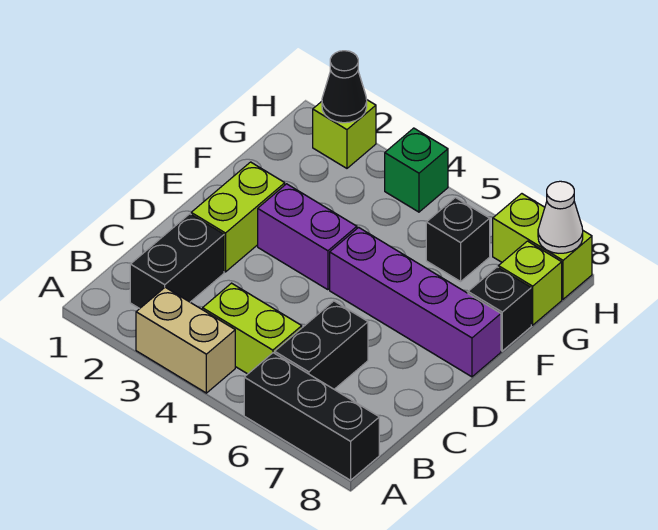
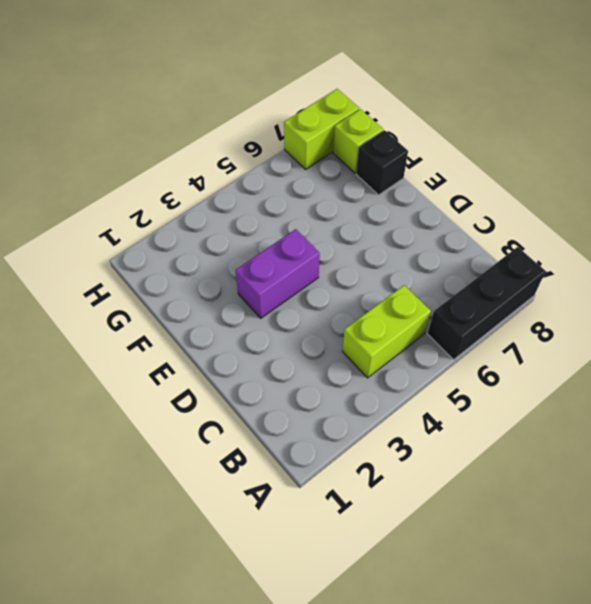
none -> tan 1x2 brick [136,287,235,393]
none -> black 1x2 brick [130,214,224,309]
none -> black 1x2 brick [275,301,368,389]

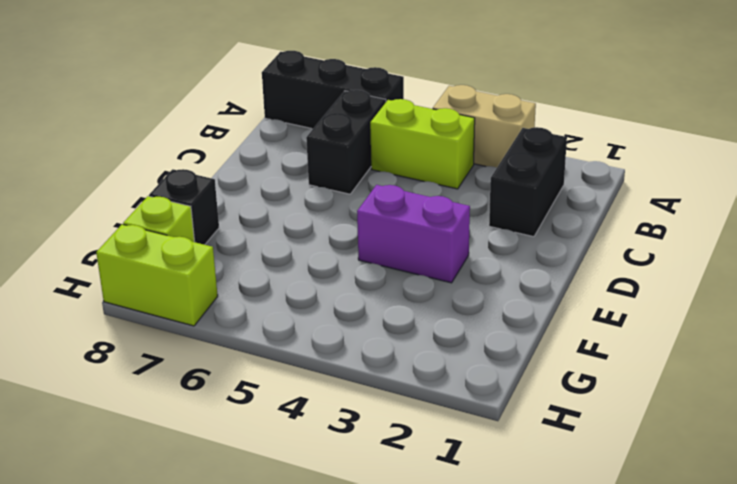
none -> lime 1x2 brick [191,162,285,272]
none -> purple 1x4 brick [330,227,501,377]
none -> black 1x1 brick [426,198,490,281]

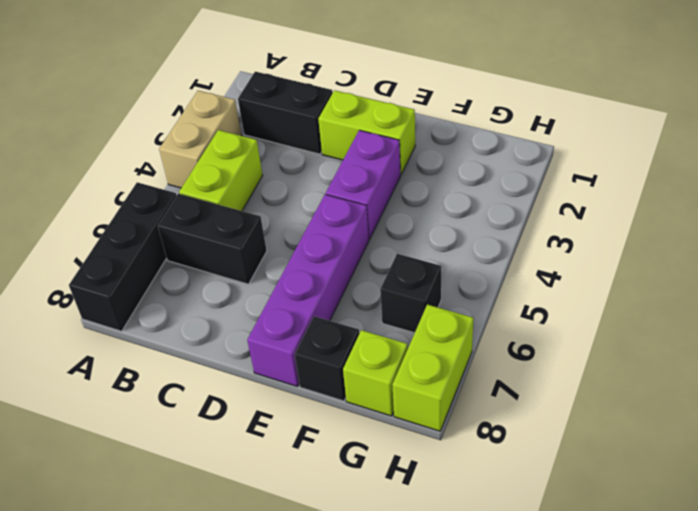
none -> lime 1x1 brick [313,100,376,168]
none -> green 1x1 brick [385,128,448,212]
none -> black 1x1 cone [322,51,367,123]

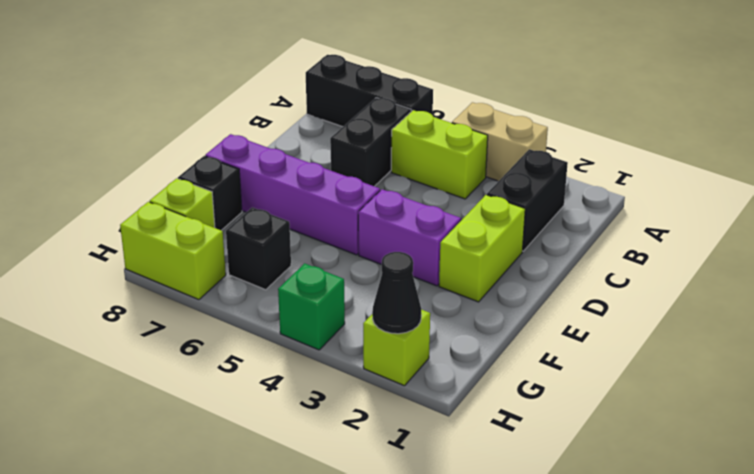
none -> white 1x1 cone [538,181,583,253]

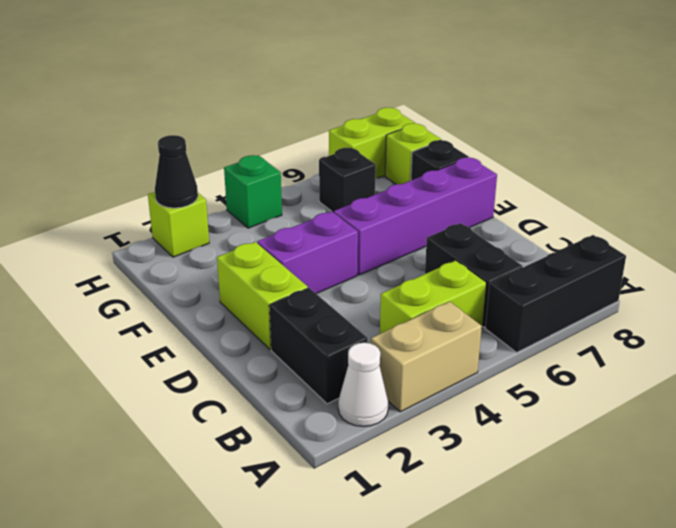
white 1x1 cone [338,343,388,427] -> white 1x1 cone moved to [538,181,583,253]

